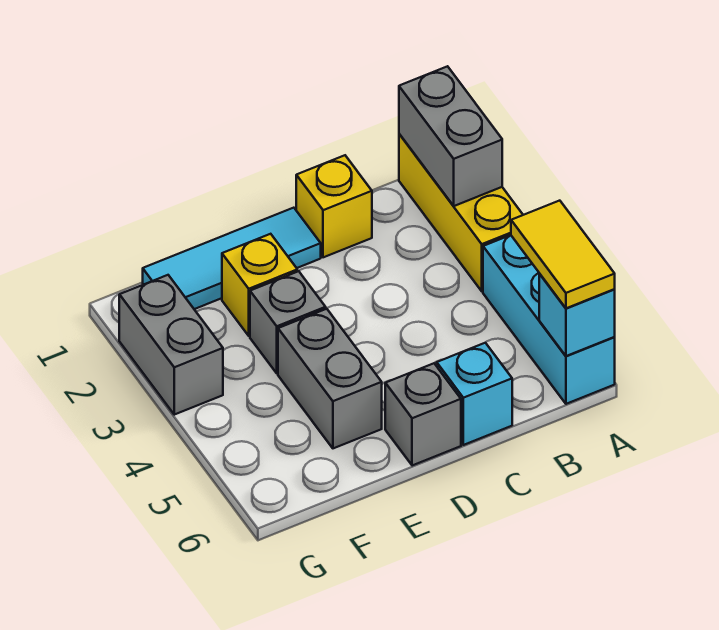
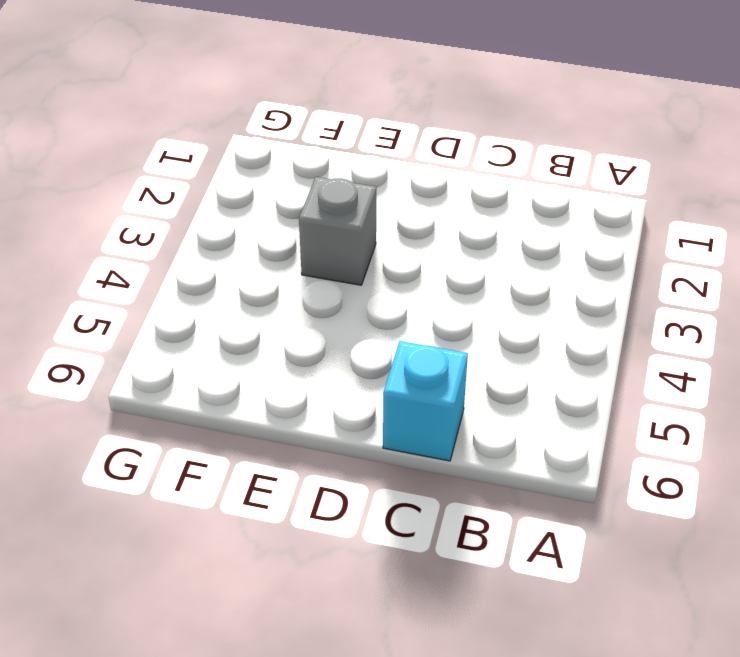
none -> yellow 1x3 brick [399,134,523,291]
none -> cyan 1x3 brick [483,235,615,404]
none -> yellow 1x1 brick [296,155,372,257]

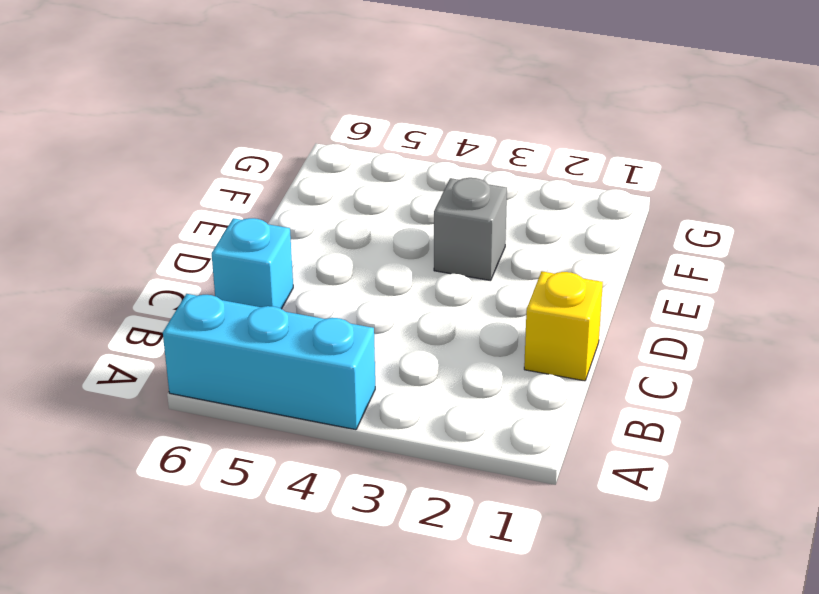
none -> yellow 1x3 brick [399,134,523,291]
none -> cyan 1x3 tile [143,208,321,309]
none -> grey 1x1 brick [385,363,461,466]

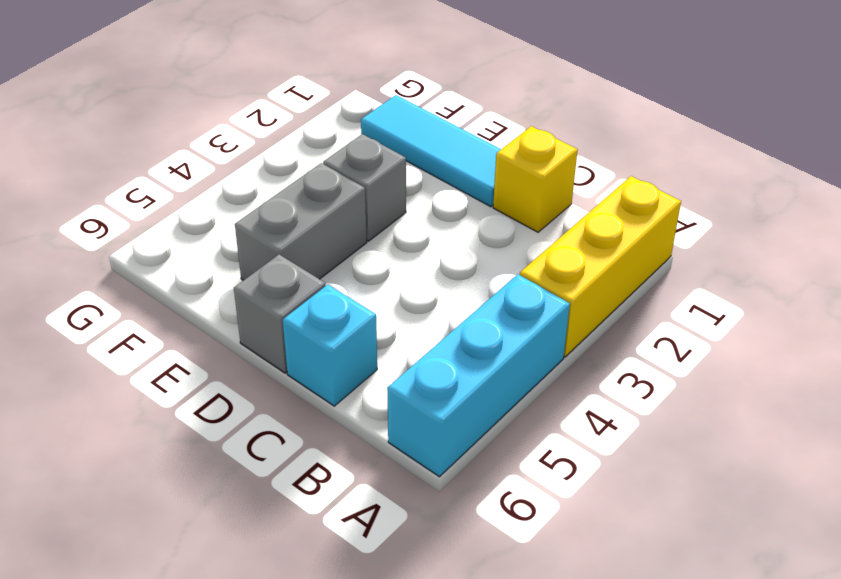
none -> yellow 1x1 brick [222,234,297,336]
none -> grey 1x2 brick [119,275,223,415]
none -> grey 1x2 brick [399,66,502,206]

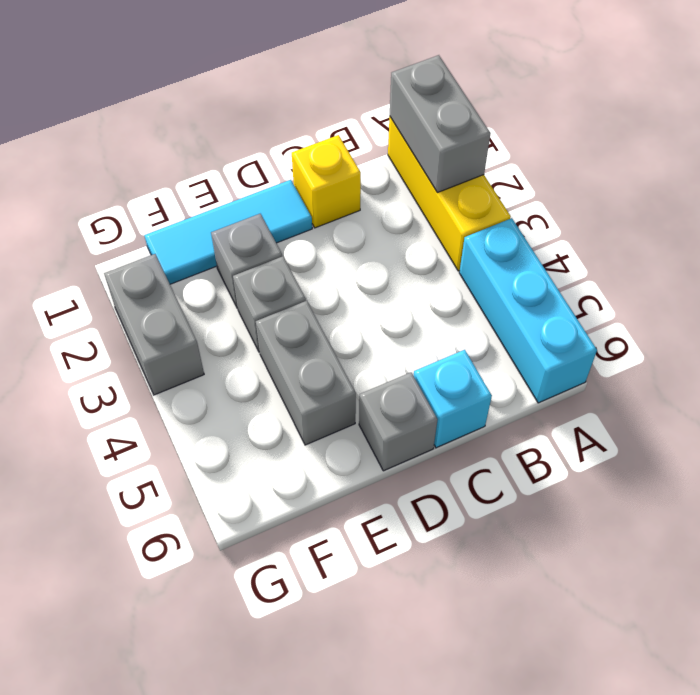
grey 1x1 brick [211,214,282,308] -> yellow 1x1 brick [222,234,297,336]
none -> cyan 1x1 brick [539,274,615,356]
none -> yellow 1x2 tile [511,201,615,308]

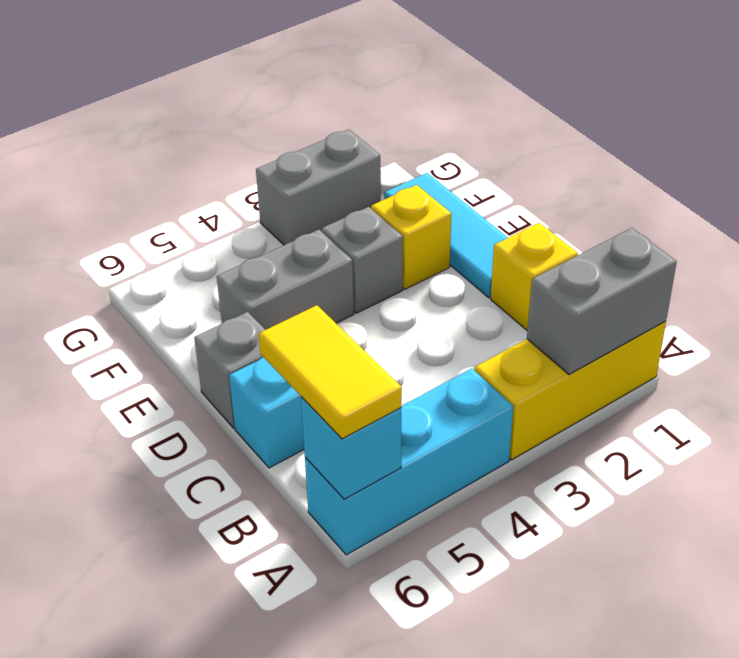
yellow 1x2 tile [259,305,402,439] -> yellow 1x2 tile turned to [511,201,615,308]

